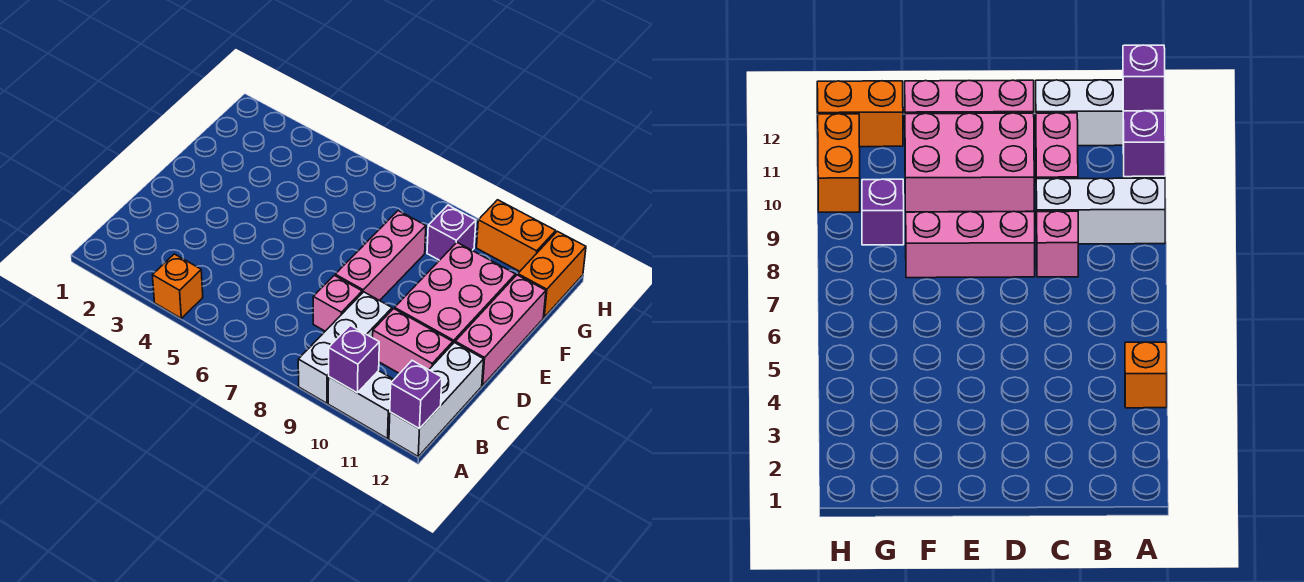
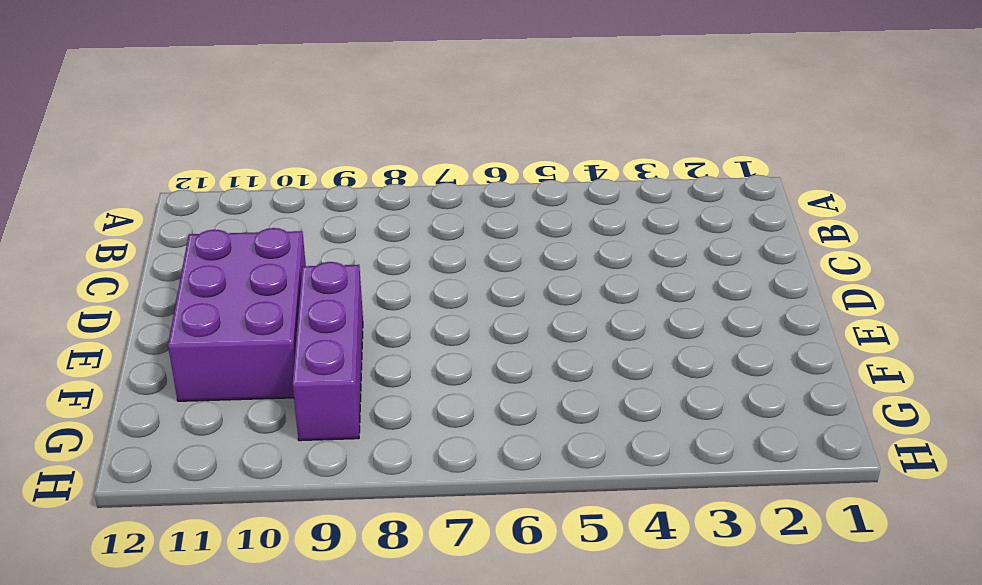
purple 2x3 brick [168,228,306,401] -> pink 2x3 brick [395,243,515,343]
purple 1x3 brick [292,262,363,441] -> purple 1x1 brick [427,205,476,260]
none -> orange 1x1 brick [152,254,203,318]
none -> white 1x3 brick [298,292,392,403]
none -> white 1x2 brick [328,371,394,439]

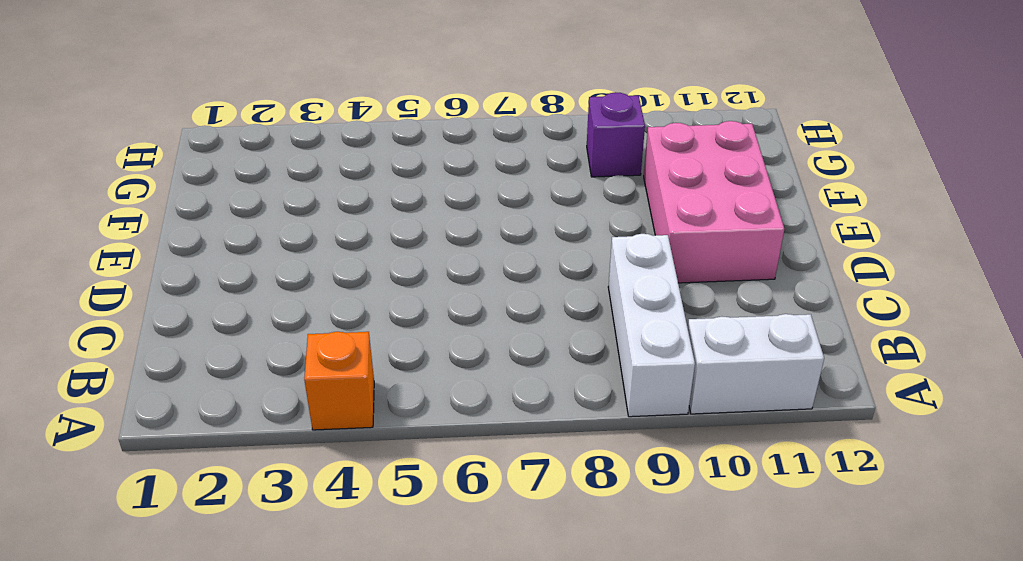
none -> white 1x3 brick [389,342,484,456]
none -> pink 1x1 brick [313,275,362,331]
none -> pink 1x2 brick [373,309,453,374]

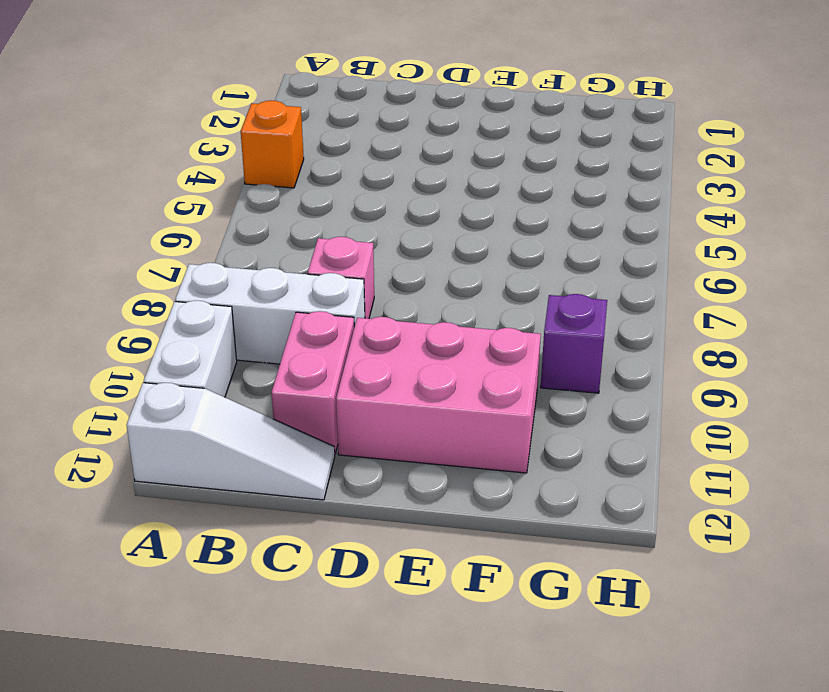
white 1x3 slope [127,383,335,500] -> white 1x3 brick [389,342,484,456]
none -> pink 1x3 brick [335,211,426,301]
none -> pink 1x3 brick [455,275,546,385]
none -> orange 1x2 brick [518,231,586,317]

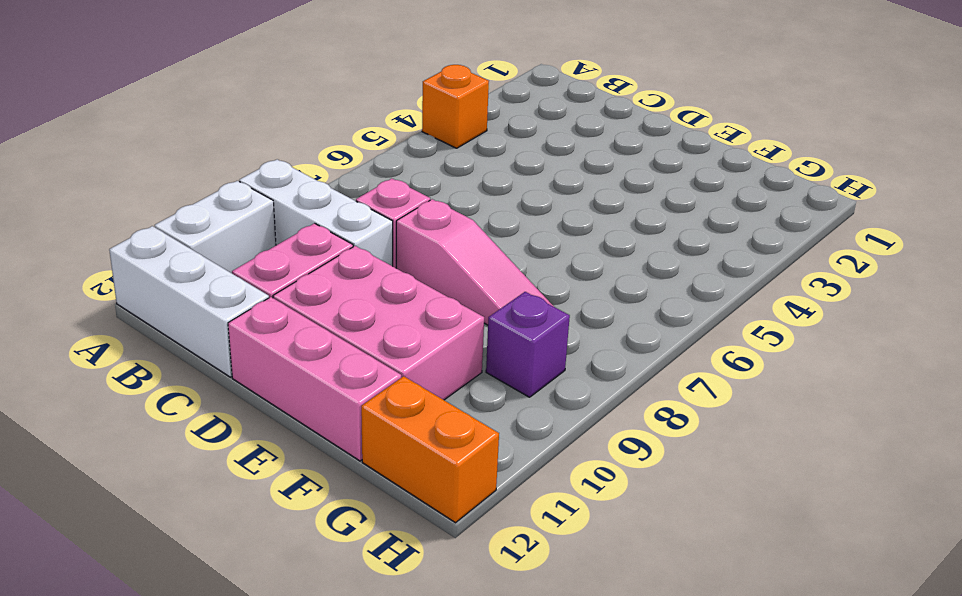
pink 1x3 slope [396,199,554,325] -> pink 1x3 brick [335,211,426,301]
none -> orange 1x2 brick [477,200,556,271]
none -> purple 1x1 brick [329,325,379,393]
none -> purple 1x1 brick [390,361,442,429]

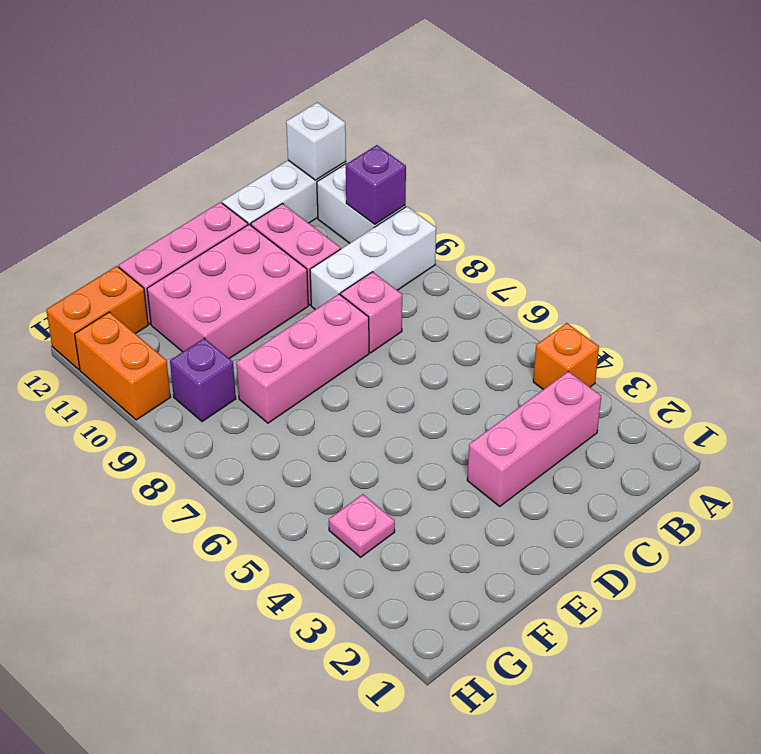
white 1x1 brick [286,102,346,180] -> purple 1x1 brick [390,361,442,429]
pink 1x3 brick [467,371,601,506] -> none
pink 1x1 plate [329,494,395,557] -> none

